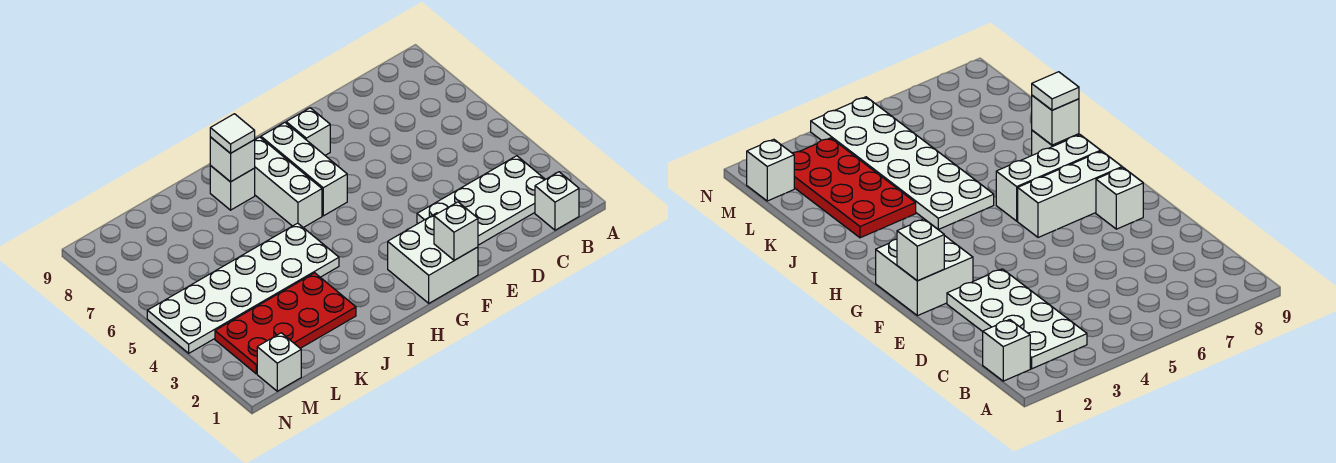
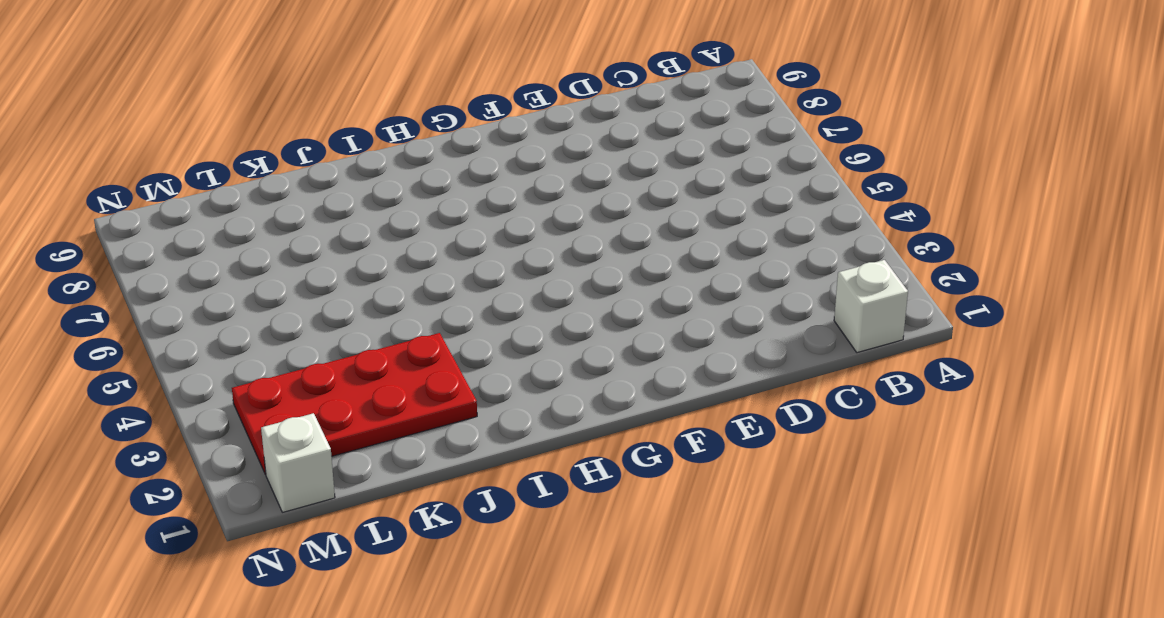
none -> white 2x4 plate [417,156,545,245]
none -> white 2x2 brick [388,213,478,303]
none -> white 1x1 brick [286,108,330,155]

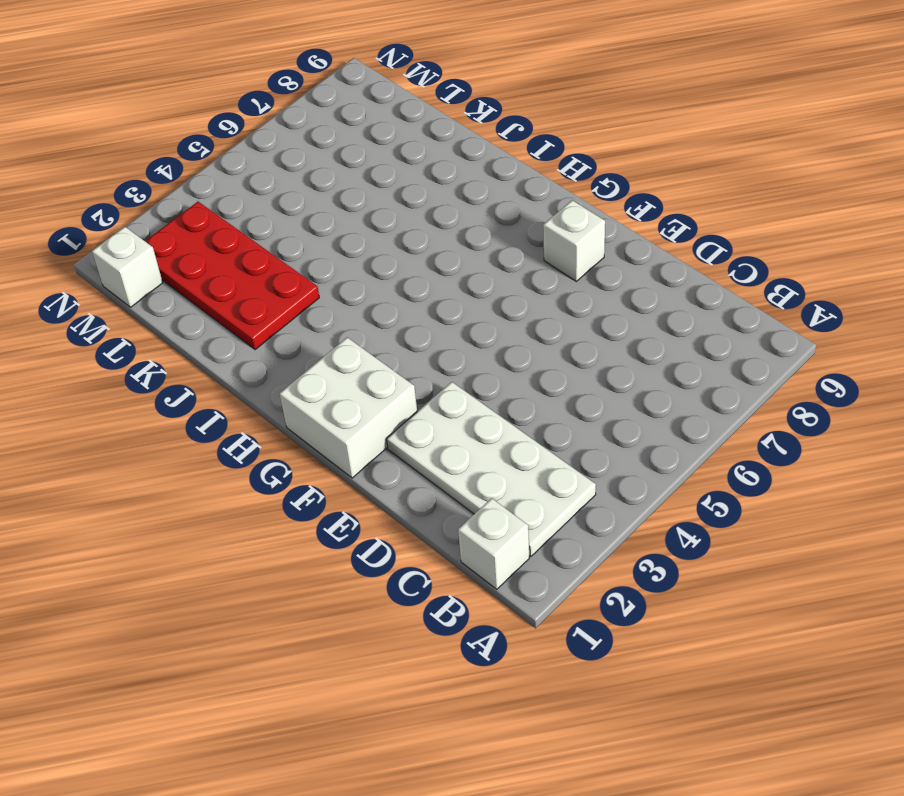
none -> white 1x3 brick [261,122,347,216]
none -> white 1x3 brick [255,137,322,228]
none -> white 2x6 plate [147,223,339,353]

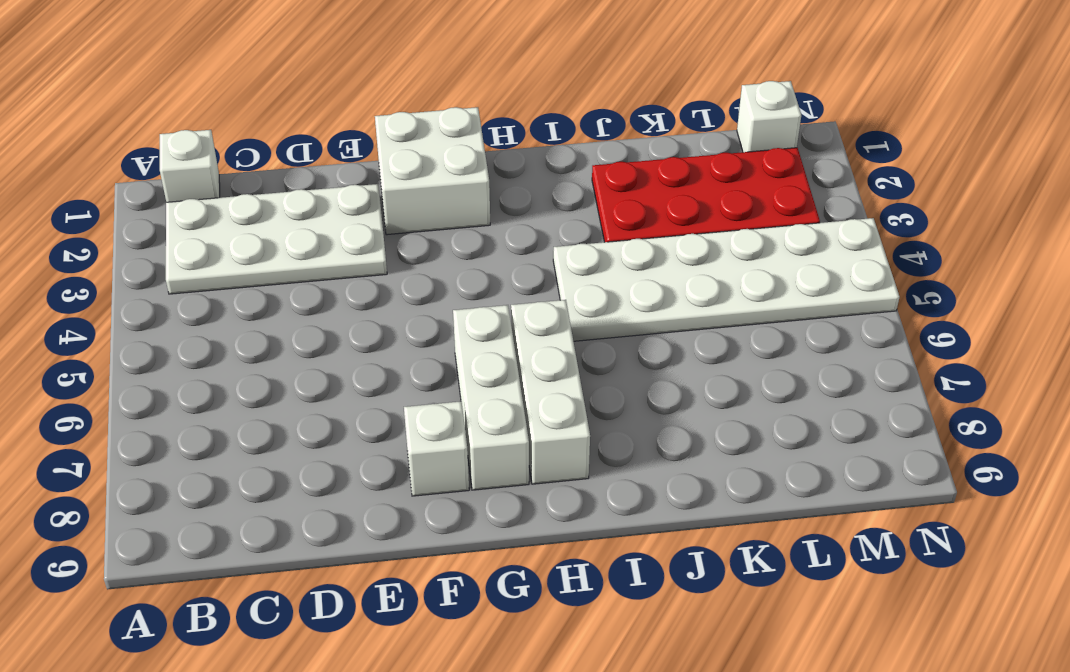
none -> white 1x1 brick [210,166,255,210]
none -> white 1x1 brick [434,202,478,260]
none -> white 1x1 brick [210,137,255,182]

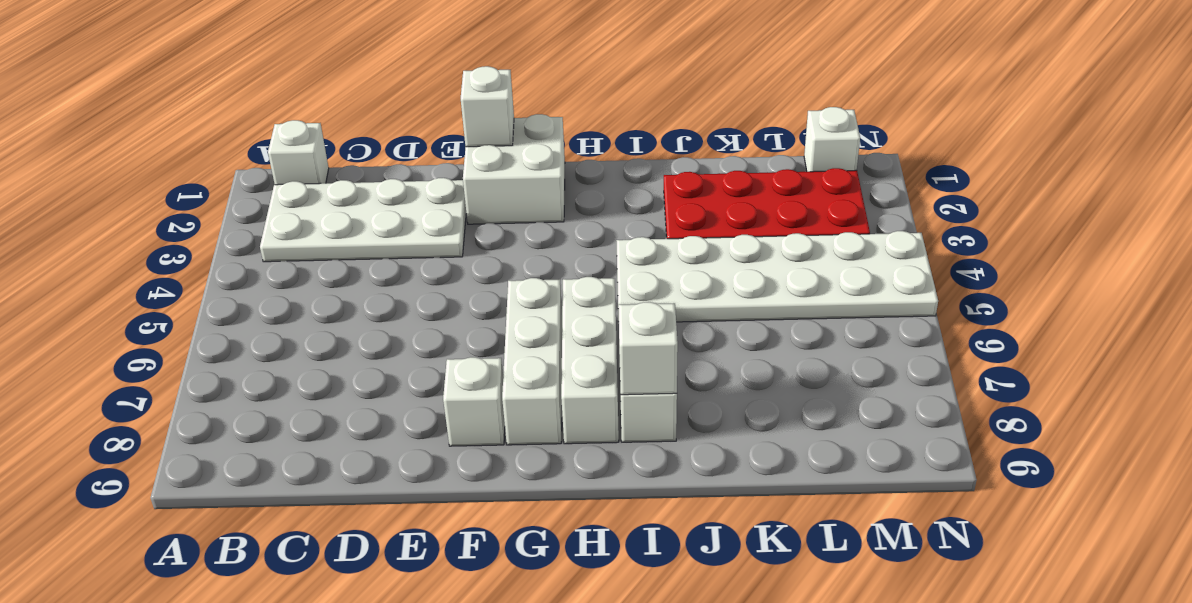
none -> white 1x1 tile [210,114,255,153]

